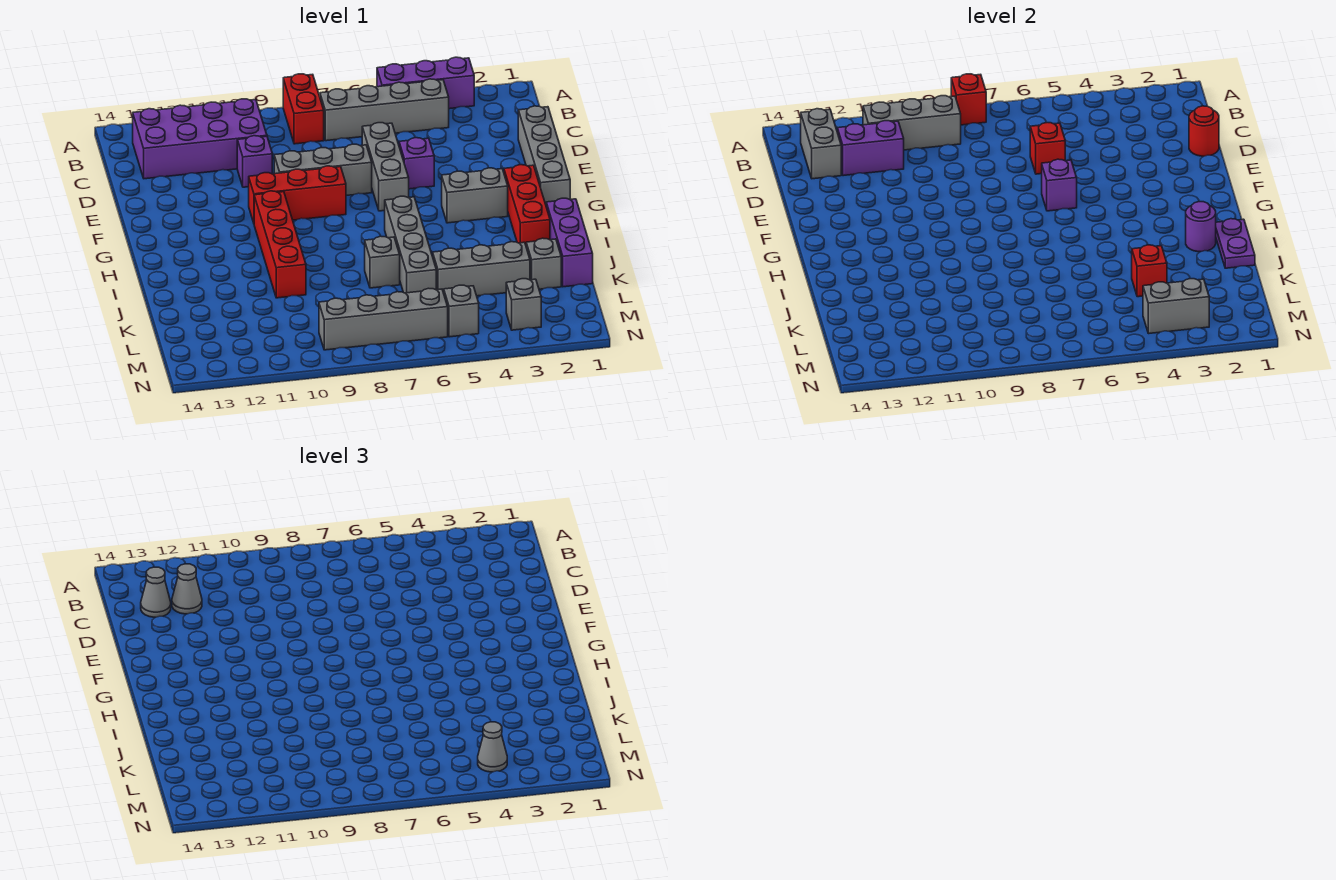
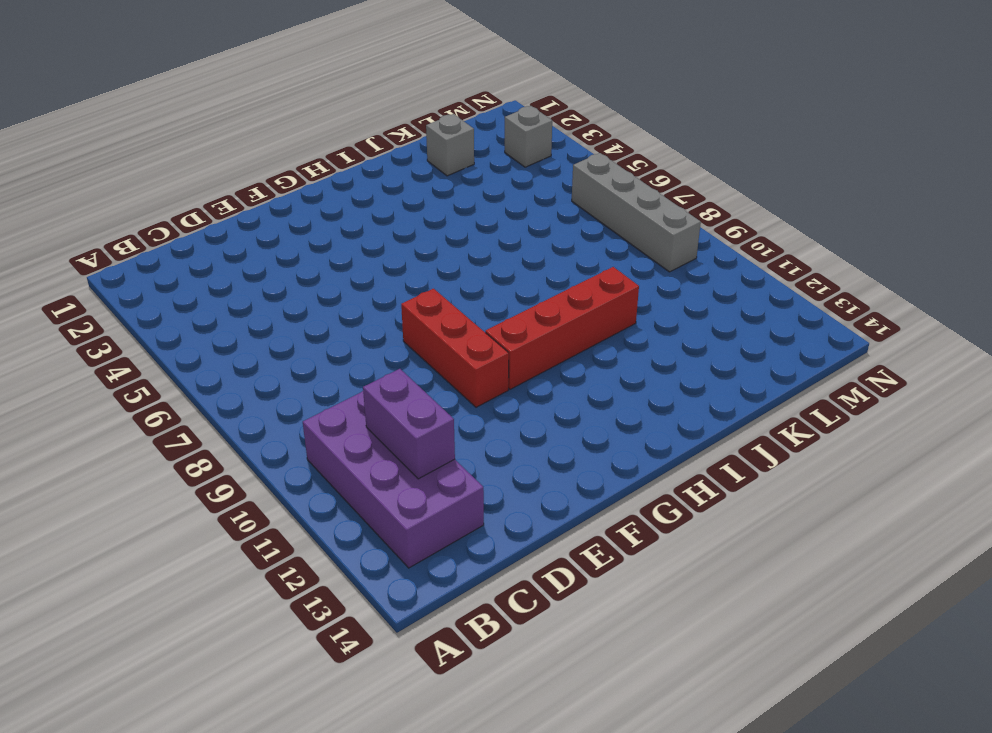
none -> purple 1x3 brick [377,57,474,109]
none -> red 1x2 brick [283,74,324,144]
none -> grey 1x4 brick [320,79,449,141]
none -> grey 1x4 brick [518,106,570,204]

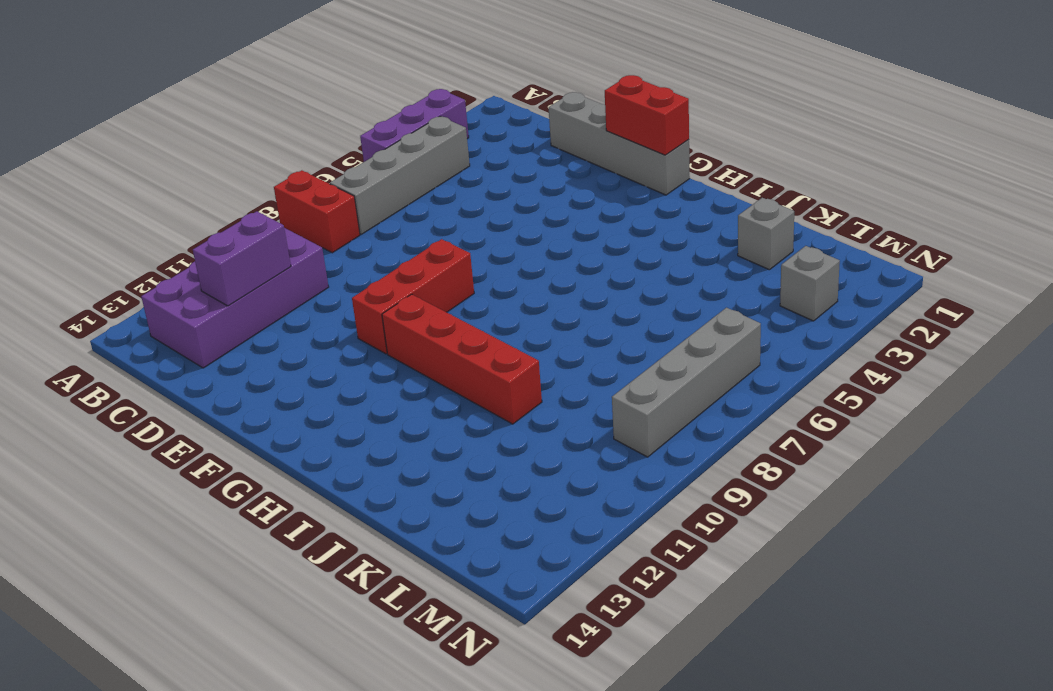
red 1x2 brick [605,75,689,155] -> none
none -> grey 1x3 brick [362,123,409,211]
none -> purple 1x1 brick [237,136,272,187]
none -> purple 1x1 brick [399,138,434,189]
none -> grey 1x3 brick [274,144,372,196]

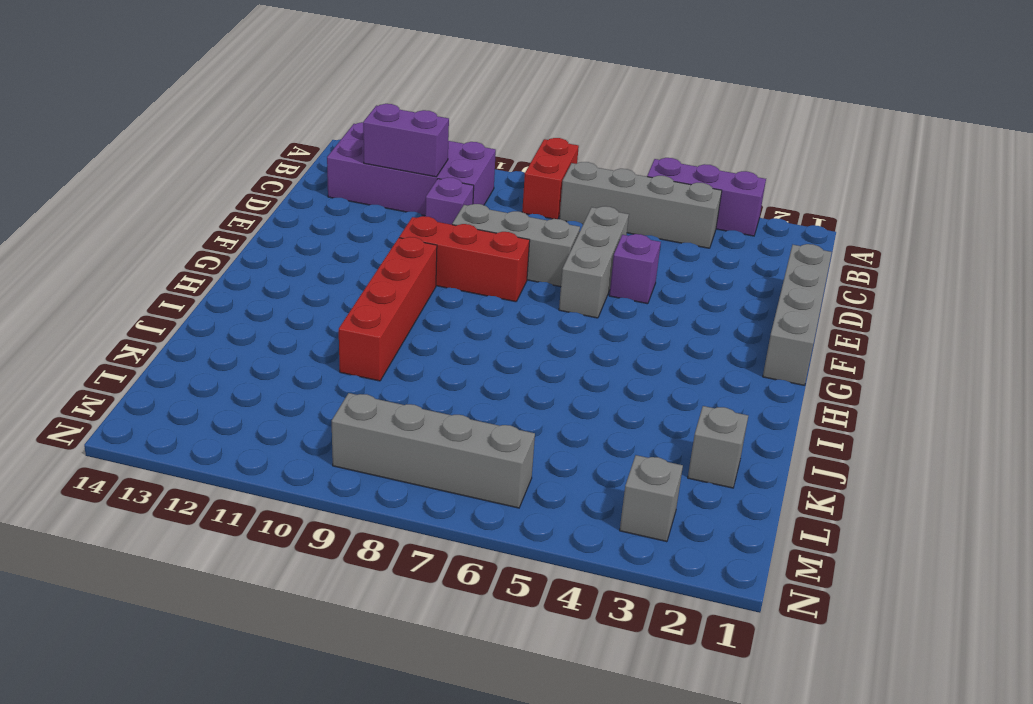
none -> red 1x3 brick [504,165,550,245]
none -> grey 1x2 brick [442,168,508,223]
none -> grey 1x4 brick [385,196,436,293]
none -> purple 1x3 brick [546,198,593,287]

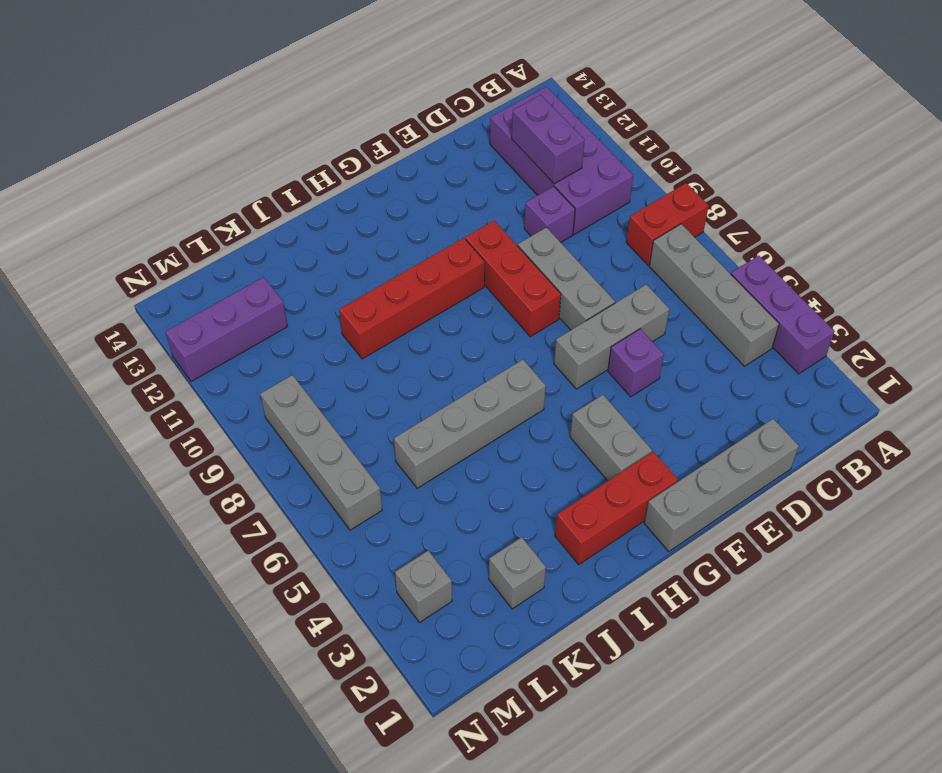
purple 1x3 brick [166,277,288,382] -> purple 1x3 brick moved to [546,198,593,287]
none -> grey 1x1 brick [365,236,400,288]
none -> grey 1x3 brick [433,242,530,296]
none -> grey 1x1 brick [444,285,479,337]
none -> red 1x1 brick [951,74,986,125]

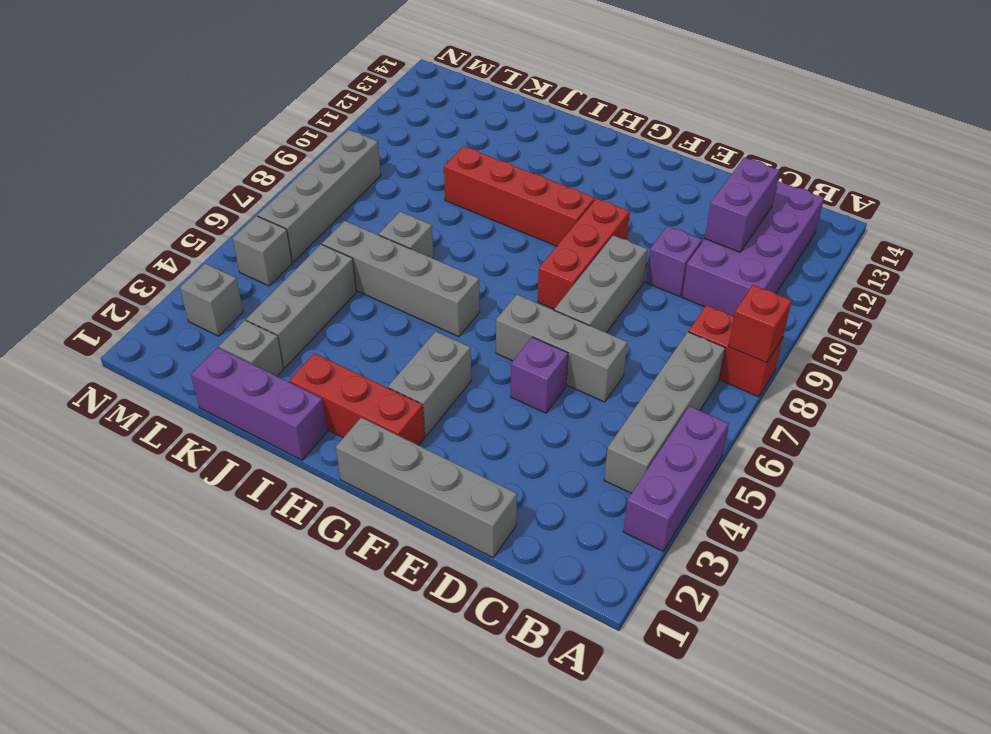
none -> grey 1x3 brick [863,96,961,150]
none -> grey 1x2 brick [801,109,841,179]
none -> red 1x1 round brick [1189,106,1219,156]
none -> red 1x1 brick [1030,123,1065,174]

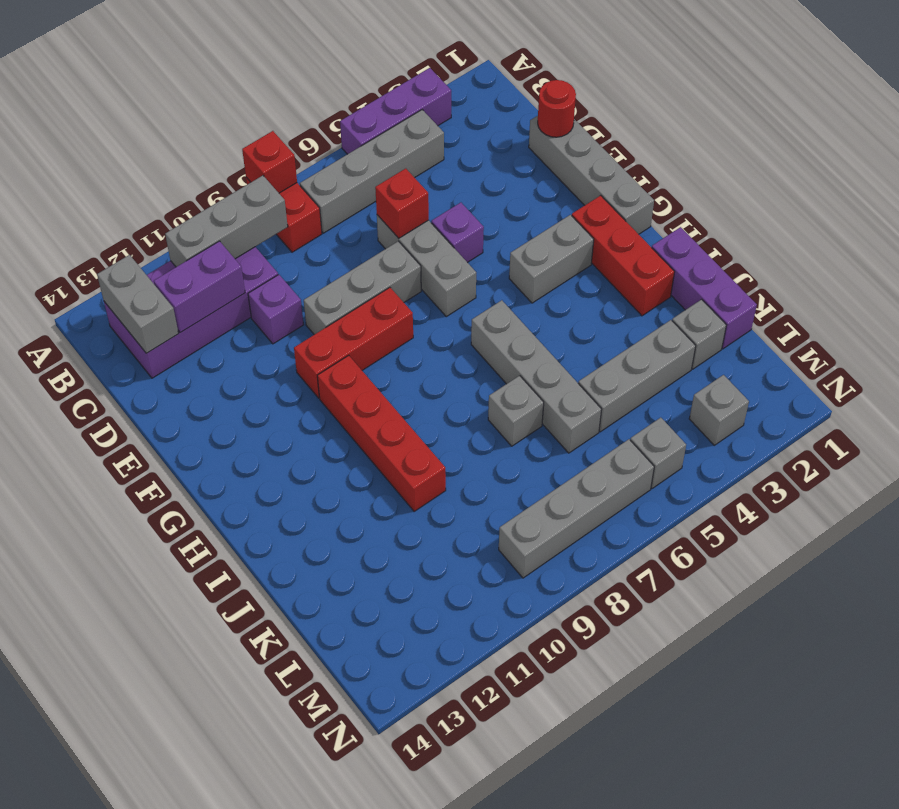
none -> purple 1x1 brick [1042,159,1077,211]
none -> purple 1x2 plate [1216,219,1255,268]
none -> purple 1x1 round brick [1186,202,1216,252]
none -> red 1x1 brick [1132,245,1167,297]

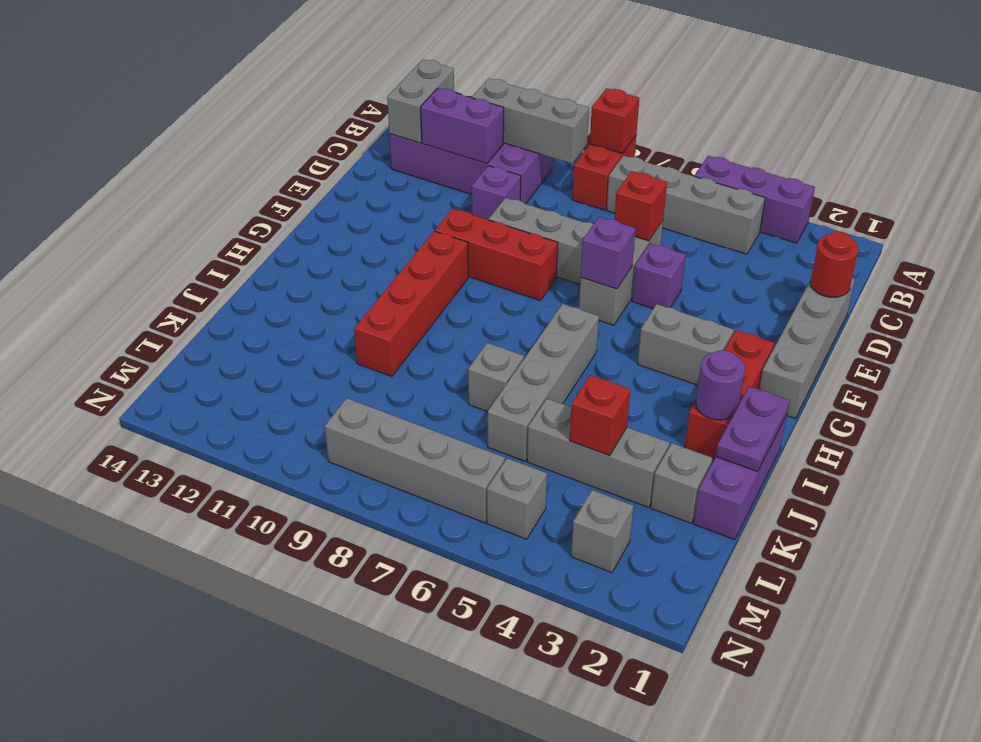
none -> grey 1x2 brick [1143,279,1209,334]
none -> grey 1x1 cone [172,564,202,614]
none -> grey 1x1 cone [141,567,171,617]
none -> grey 1x1 cone [478,722,507,772]

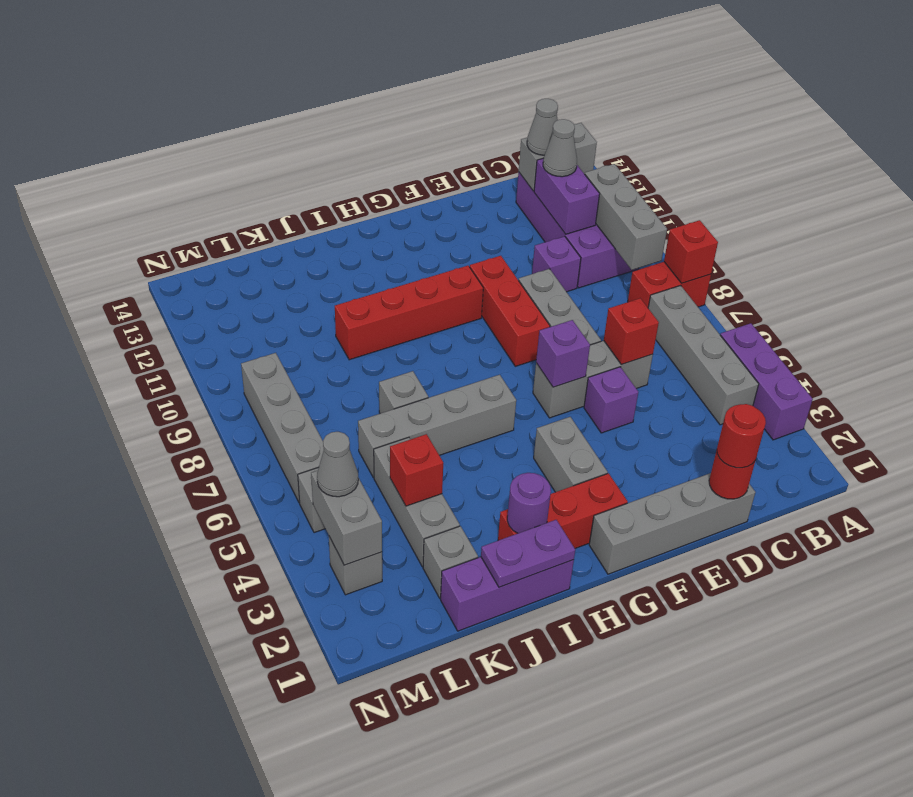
red 1x1 round brick [717,404,766,468] -> none

